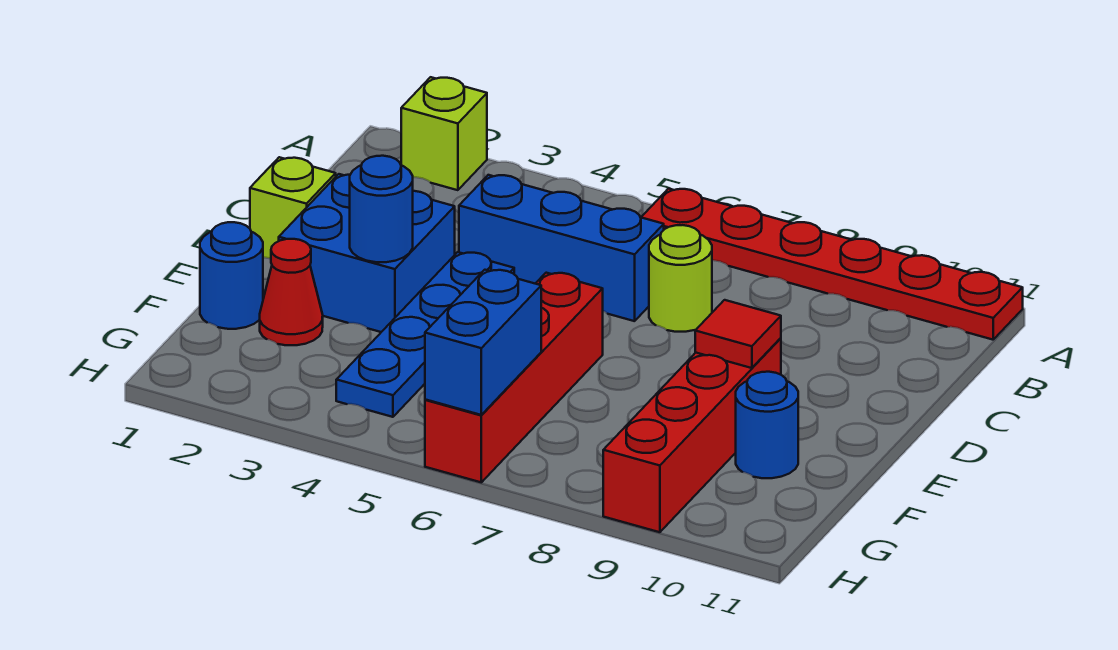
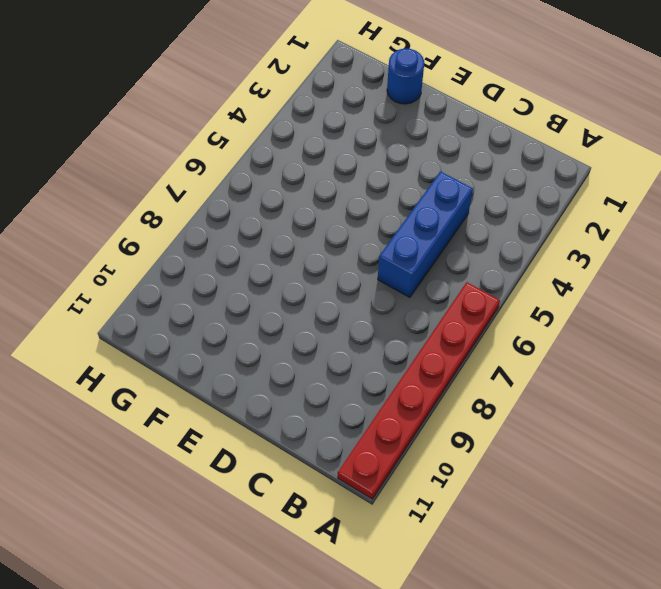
none -> lime 1x1 brick [401,77,487,190]
none -> lime 1x1 round brick [649,225,712,332]
none -> lime 1x1 brick [250,157,336,258]

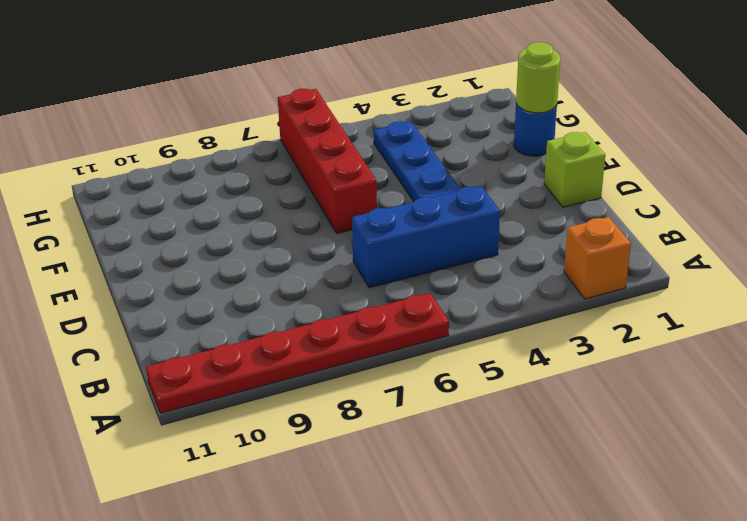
orange 1x1 brick [564,217,631,299] -> lime 1x1 brick [401,77,487,190]
lime 1x1 round brick [516,42,560,113] -> lime 1x1 round brick moved to [649,225,712,332]
none -> blue 2x2 brick [279,174,455,332]
none -> red 1x4 brick [603,338,781,532]
none -> red 1x1 cone [260,239,323,345]

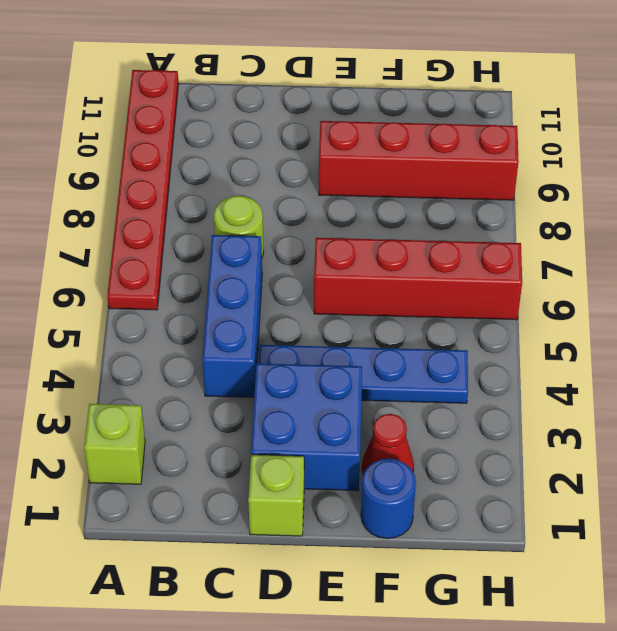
none -> blue 1x1 round brick [736,372,798,478]
none -> blue 1x1 round brick [350,156,413,262]
none -> red 1x1 tile [695,300,781,368]

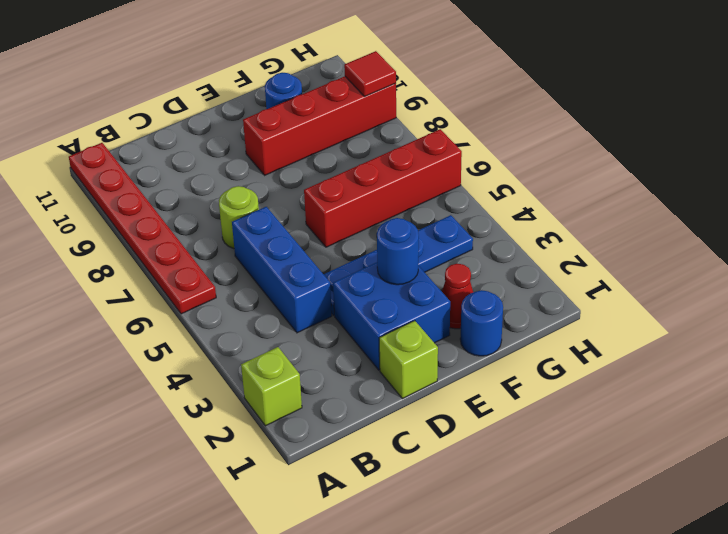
red 1x1 tile [344,51,396,97] -> red 1x1 tile moved to [695,300,781,368]
none -> blue 1x2 brick [425,270,541,415]

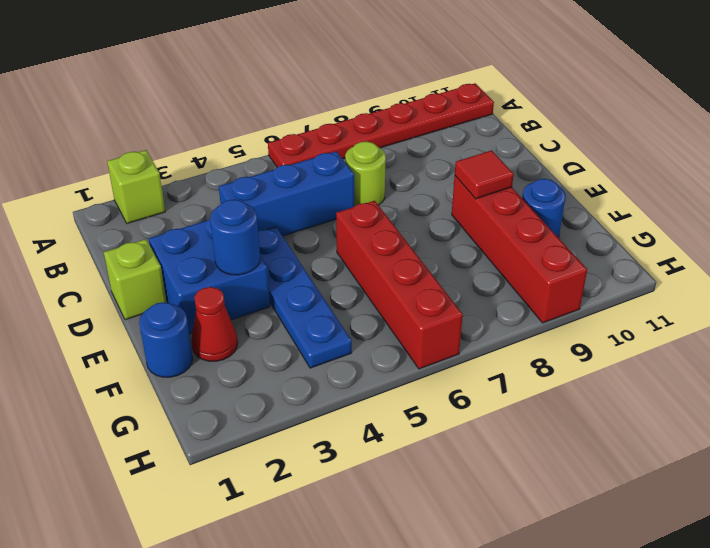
none -> blue 1x2 brick [425,270,541,415]

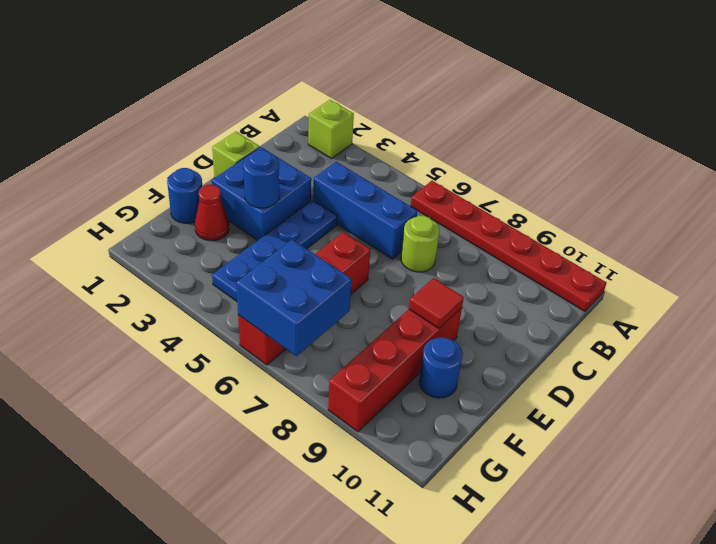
blue 2x2 brick [236,240,352,356] -> blue 1x2 brick [425,270,541,415]

